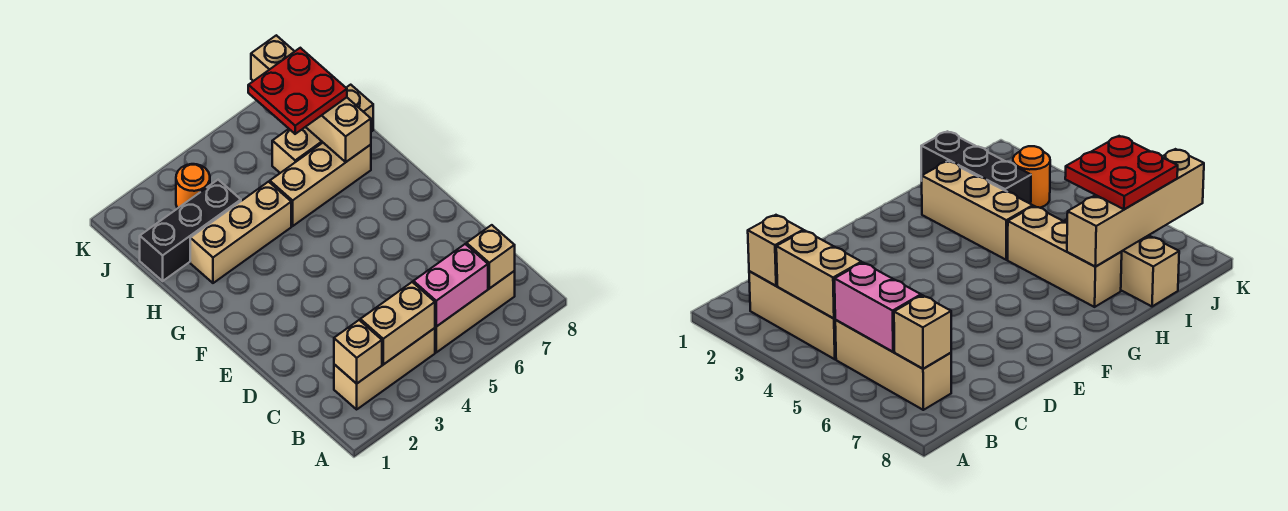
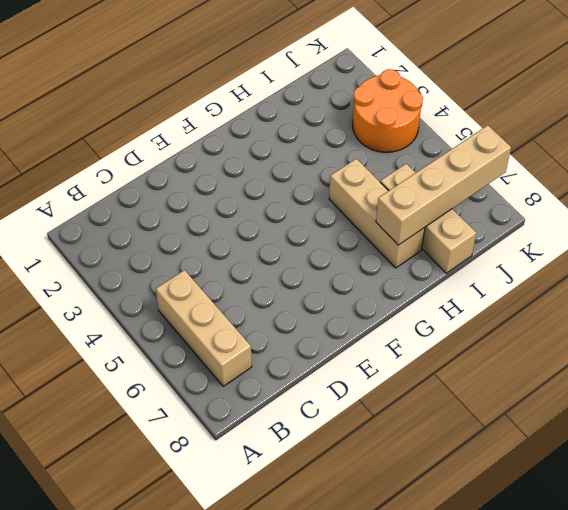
orange 2x2 round brick [353,69,423,152] -> orange 1x1 round brick [176,164,210,208]
none -> tan 1x3 brick [334,328,435,409]
none -> tan 1x3 brick [190,182,291,283]
none -> black 1x3 brick [140,180,241,281]

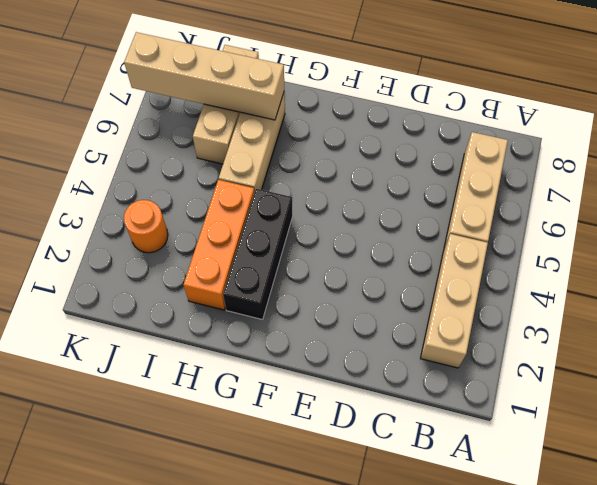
black 1x3 brick [223,189,292,320] -> black 1x3 brick moved to [140,180,241,281]
orange 1x3 brick [184,180,255,310] -> tan 1x3 brick [190,182,291,283]
none -> tan 1x1 brick [334,320,382,384]
none -> tan 1x2 brick [360,282,435,365]
none -> pink 1x2 brick [413,244,488,327]

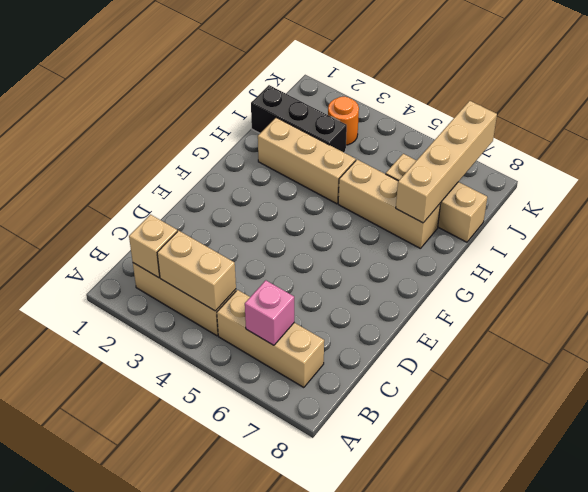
pink 1x1 brick [245,280,294,345] -> pink 1x2 brick [413,244,488,327]
none -> tan 1x1 brick [466,225,515,289]
none -> red 2x2 plate [248,48,347,134]

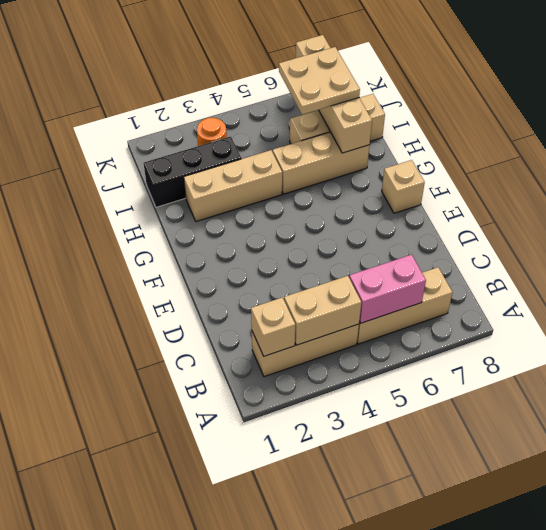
tan 1x1 brick [382,160,425,213] -> tan 1x1 brick moved to [466,225,515,289]
tan 2x2 plate [279,47,360,114] -> red 2x2 plate [248,48,347,134]

